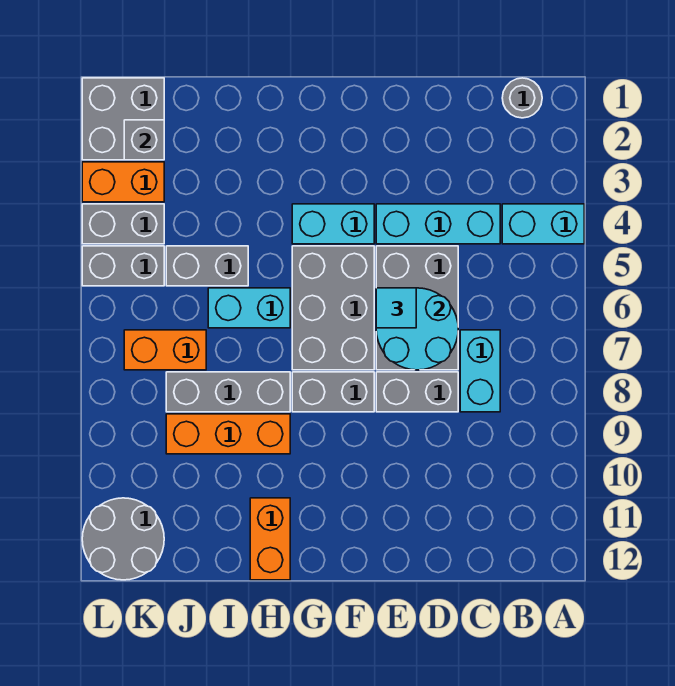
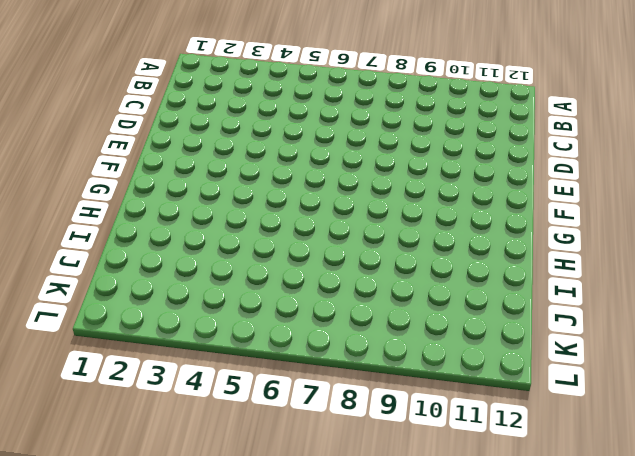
none -> cyan 1x2 brick [502,204,584,244]
none -> grey 1x1 round brick [502,78,542,118]
none -> cyan 1x3 brick [376,204,500,244]

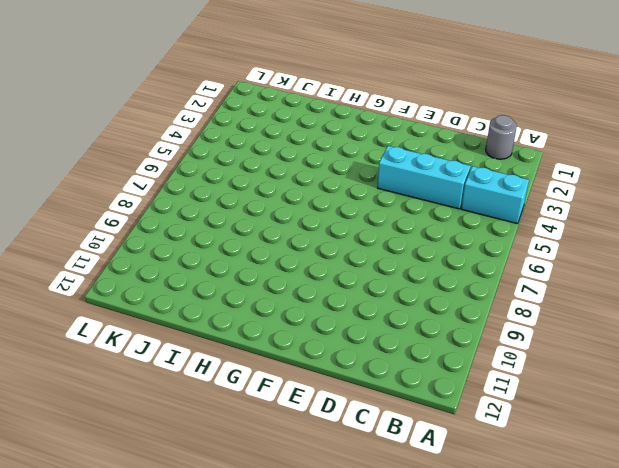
none -> cyan 1x2 brick [460,330,500,412]
none -> grey 2x3 brick [376,246,458,370]
none -> grey 1x2 brick [376,372,458,412]

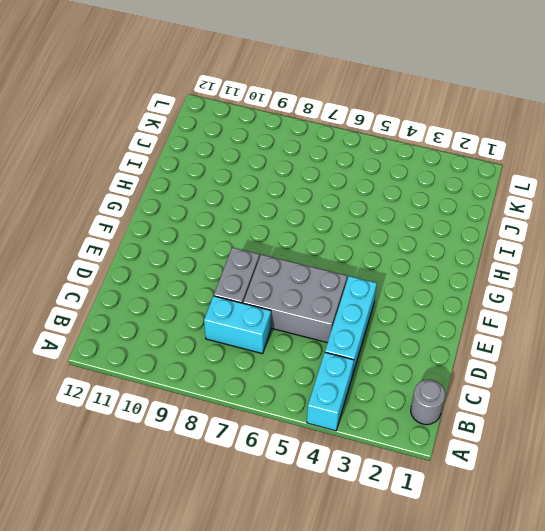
none -> cyan 1x2 brick [292,204,374,244]
none -> grey 2x3 brick [292,246,374,370]
none -> grey 1x2 brick [292,372,374,412]

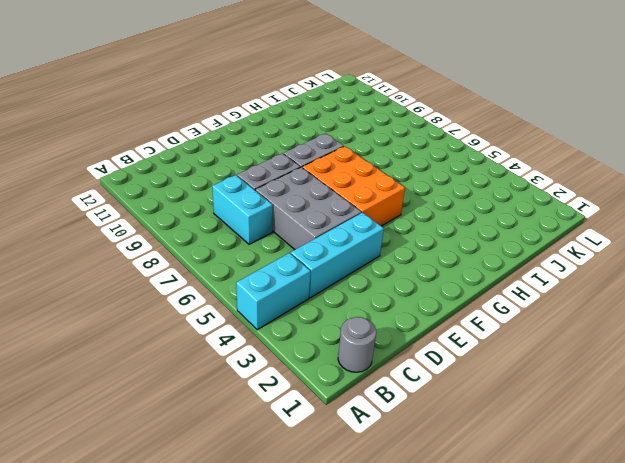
orange 2x3 brick [302,146,405,226] -> grey 2x3 brick [292,246,374,370]
none -> cyan 1x2 brick [292,204,374,244]
none -> cyan 1x2 brick [208,288,290,328]
none -> grey 1x3 brick [166,372,290,412]

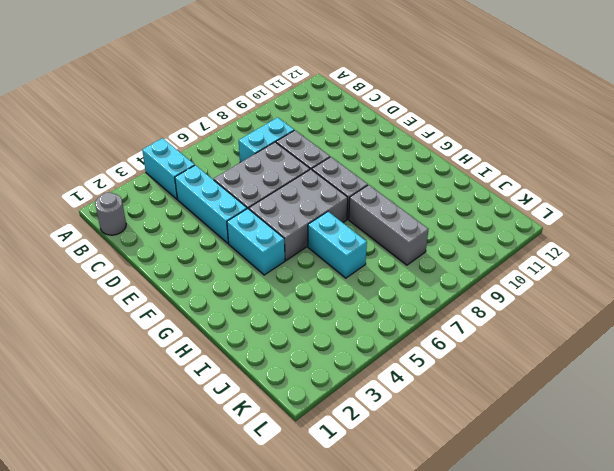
none -> orange 1x3 brick [166,414,290,454]
none -> orange 1x2 brick [250,498,290,580]
none -> grey 1x2 brick [166,246,248,286]

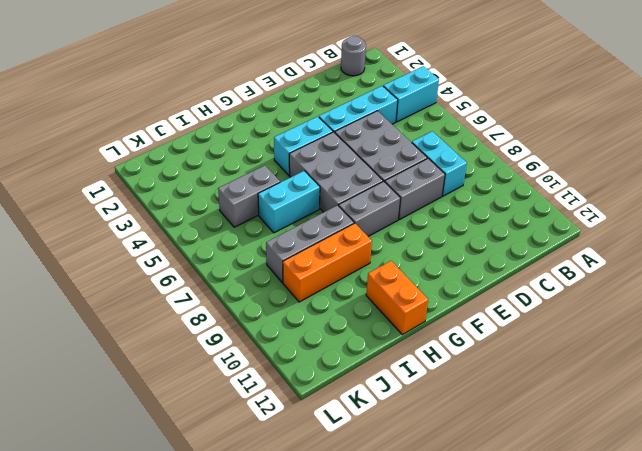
none -> orange 1x2 brick [124,330,206,370]
none -> grey 2x2 brick [82,78,164,160]
none -> orange 1x2 brick [82,162,164,202]

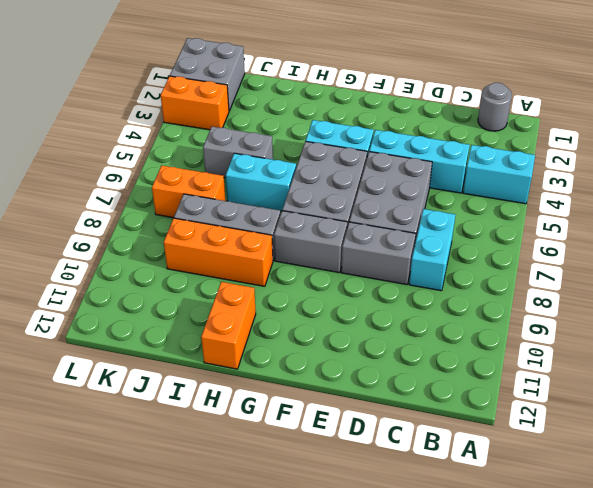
none -> grey 1x2 brick [82,204,164,244]
none -> grey 1x2 brick [82,246,164,286]
none -> grey 2x2 round brick [82,498,164,580]

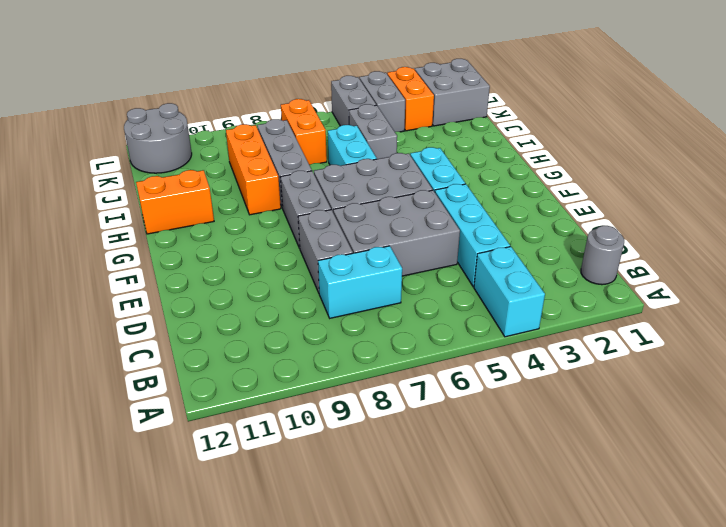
none -> cyan 2x2 round brick [376,288,458,370]
none -> grey 1x1 brick [124,120,164,160]
none -> cyan 1x1 tile [376,288,416,328]

